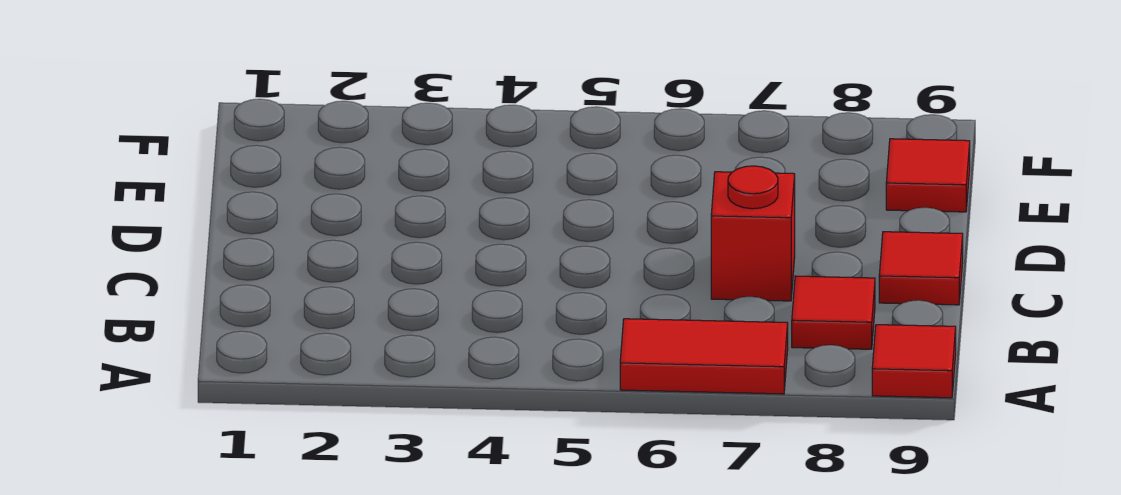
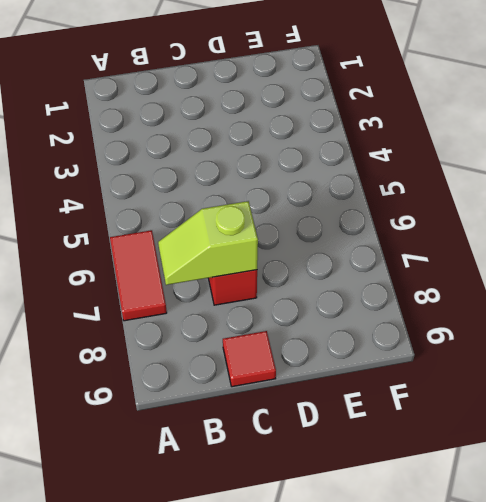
lime 1x2 slope [158,201,258,285] -> none
none -> red 1x1 tile [872,325,956,398]
none -> red 1x1 tile [792,276,875,349]

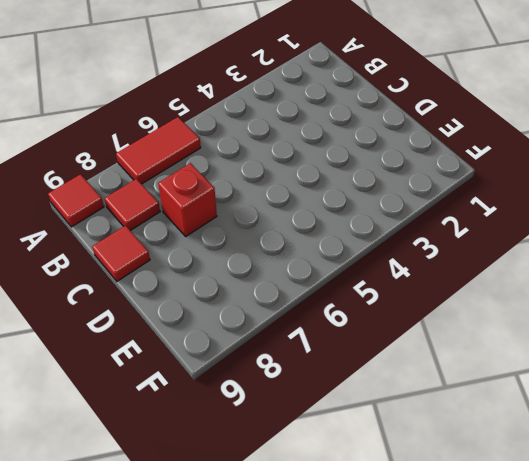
none -> red 1x1 tile [886,139,970,212]

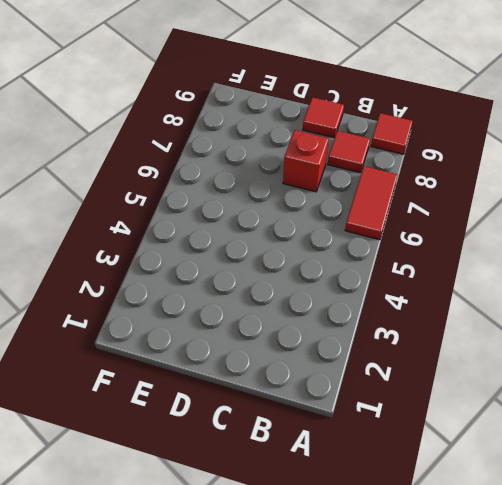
none -> red 1x1 tile [886,139,970,212]

